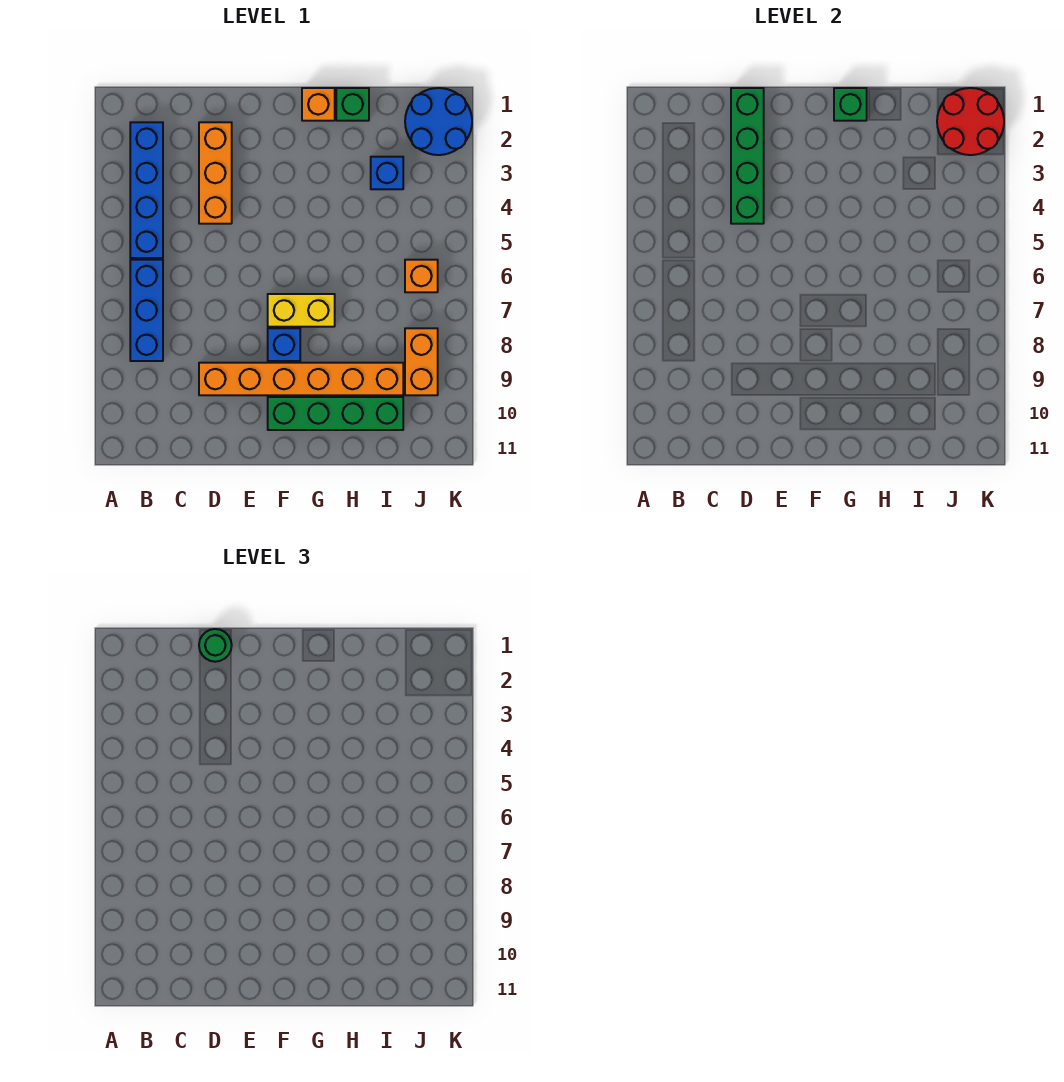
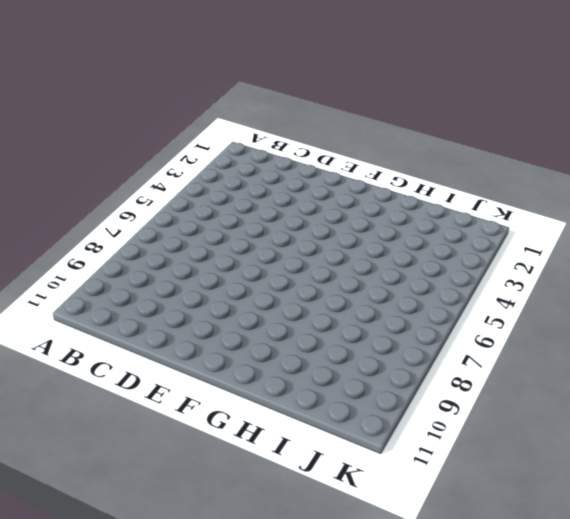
none -> blue 1x4 brick [130,122,163,258]
none -> blue 1x3 brick [130,260,163,361]
none -> orange 1x3 brick [199,122,232,224]

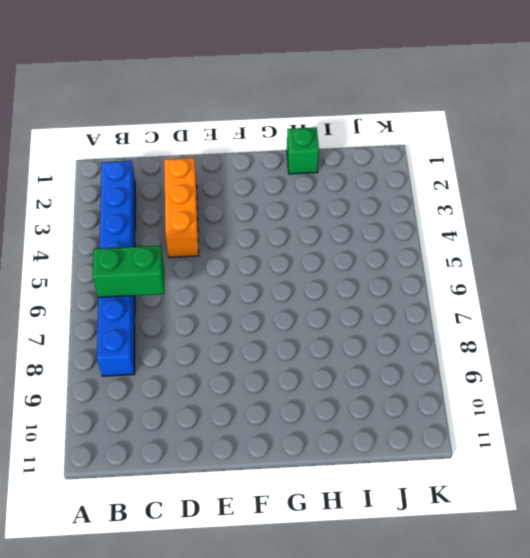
green 1x2 brick [93,246,164,297] -> none
none -> orange 1x6 brick [199,363,403,395]
none -> yellow 1x2 brick [268,294,335,327]
none -> blue 1x1 brick [268,328,300,361]

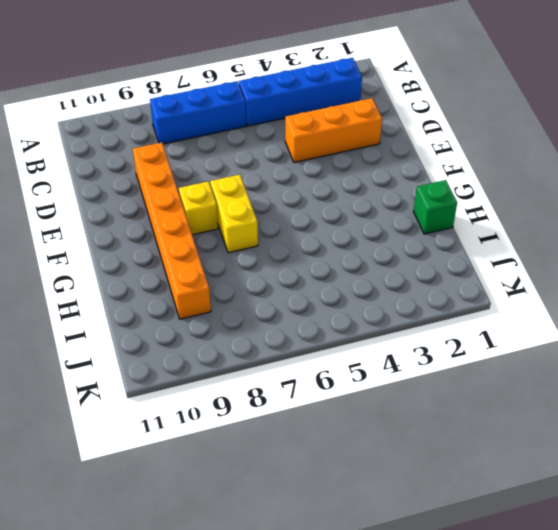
yellow 1x1 brick [179,181,218,235] -> blue 1x1 brick [268,328,300,361]
none -> green 1x4 brick [268,397,403,430]
none -> orange 1x1 brick [302,88,335,121]
none -> blue 1x1 brick [371,157,403,189]

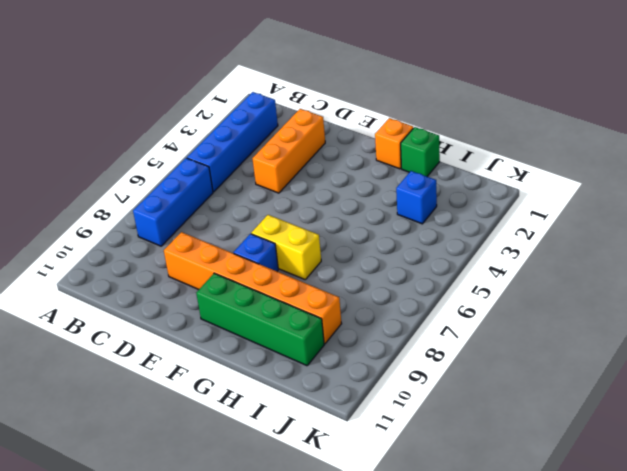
none -> blue 2x2 round brick [405,88,472,155]
none -> orange 1x1 brick [405,260,438,292]
none -> orange 1x2 brick [405,328,438,395]

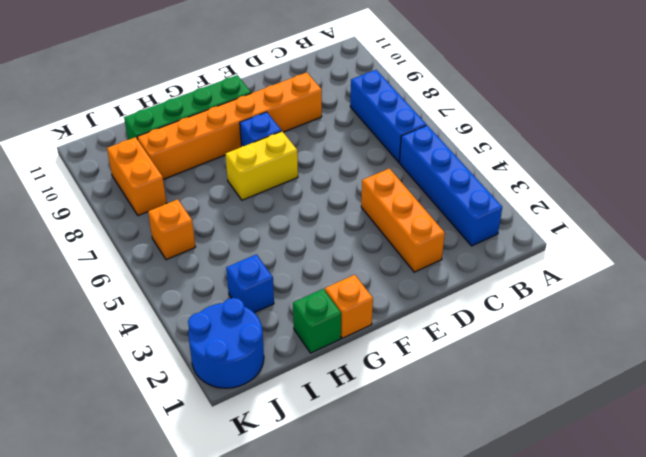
none -> green 1x4 brick [731,88,764,224]
none -> green 1x1 brick [834,88,867,121]
none -> red 2x2 round brick [937,88,1004,155]

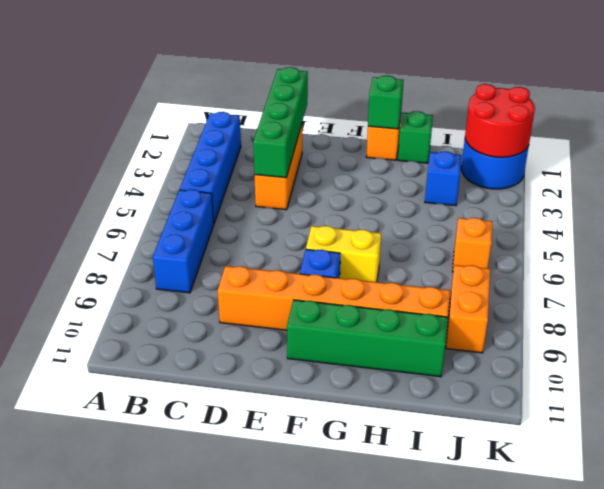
none -> green 1x1 round brick [199,629,232,662]

